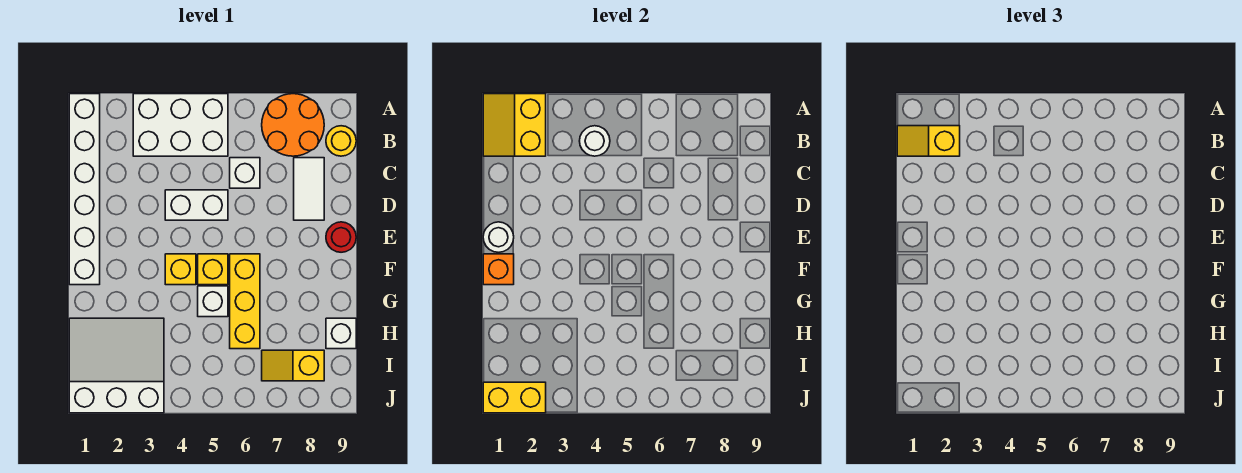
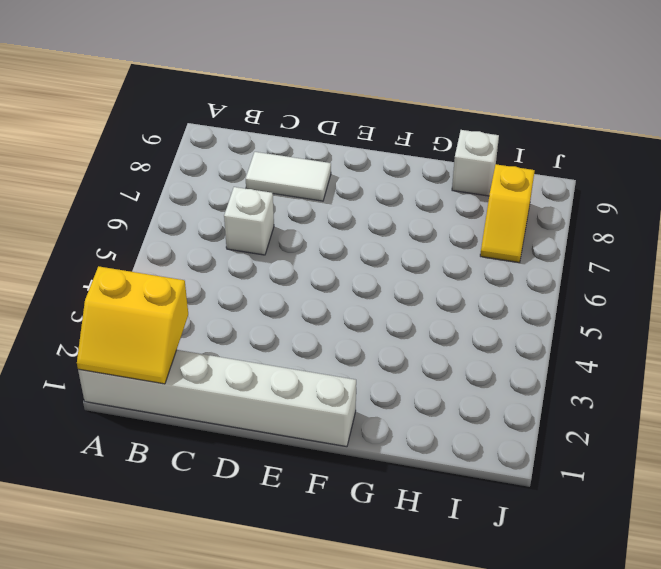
none -> white 2x3 brick [133,94,228,156]
none -> orange 2x2 round brick [262,94,324,156]
none -> yellow 1x1 round brick [326,126,356,156]

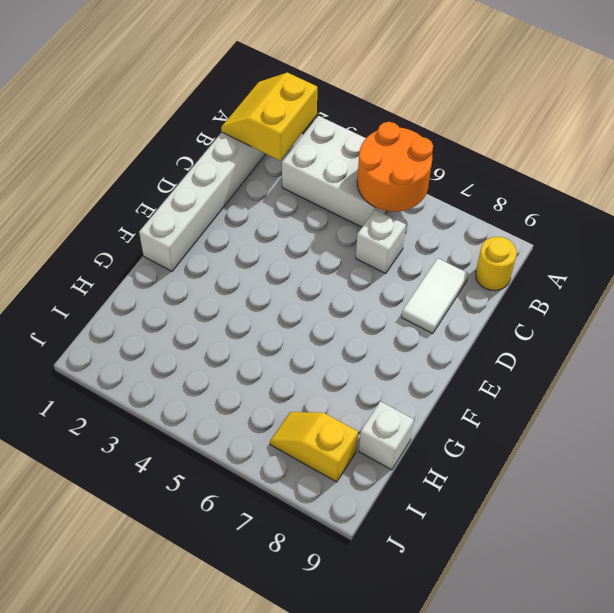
orange 2x2 round brick [357,122,433,212] -> orange 2x2 round brick moved to [262,94,324,156]
none -> white 1x2 brick [165,190,228,220]
none -> red 1x1 round brick [326,222,356,252]
none -> yellow 1x1 brick [165,254,196,285]

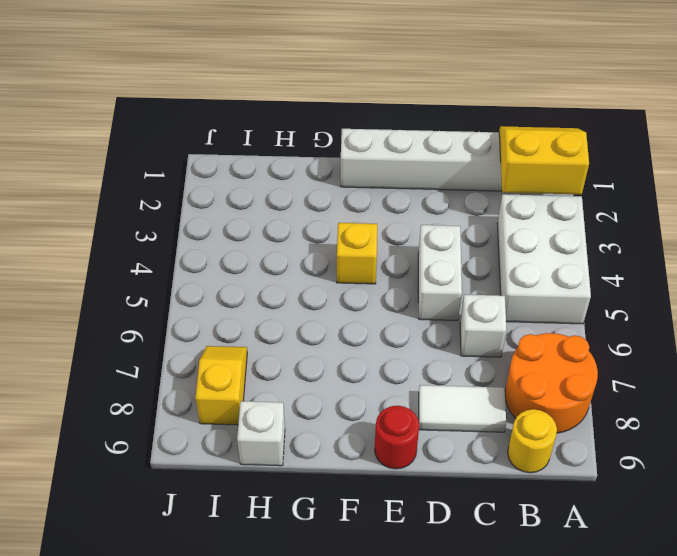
none -> yellow 1x1 brick [198,254,228,285]
none -> yellow 1x3 brick [230,254,260,349]
none -> white 1x1 brick [198,286,228,317]

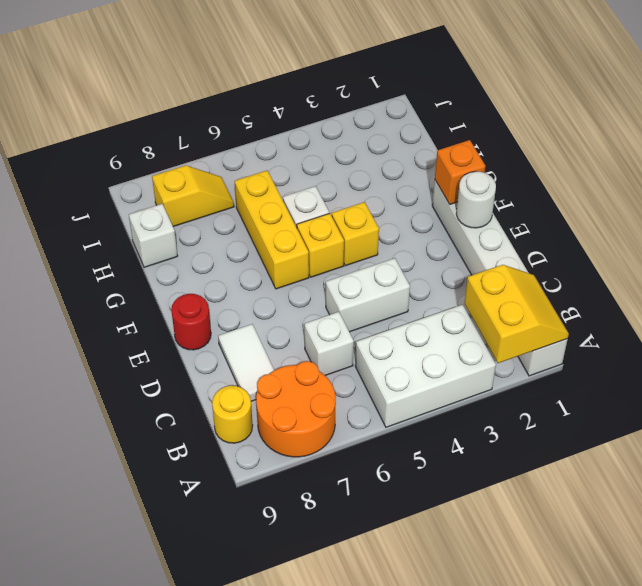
none -> white 3x3 slope [69,318,164,413]
none -> white 1x1 round brick [580,126,610,156]
none -> yellow 1x2 brick [483,382,546,413]

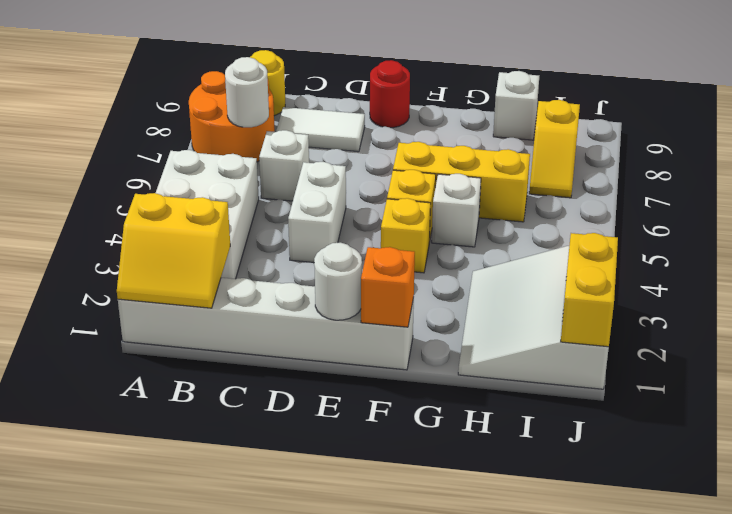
white 1x1 round brick [225,57,269,127] -> white 1x1 round brick moved to [580,126,610,156]
none -> yellow 1x2 slope [897,126,960,156]

